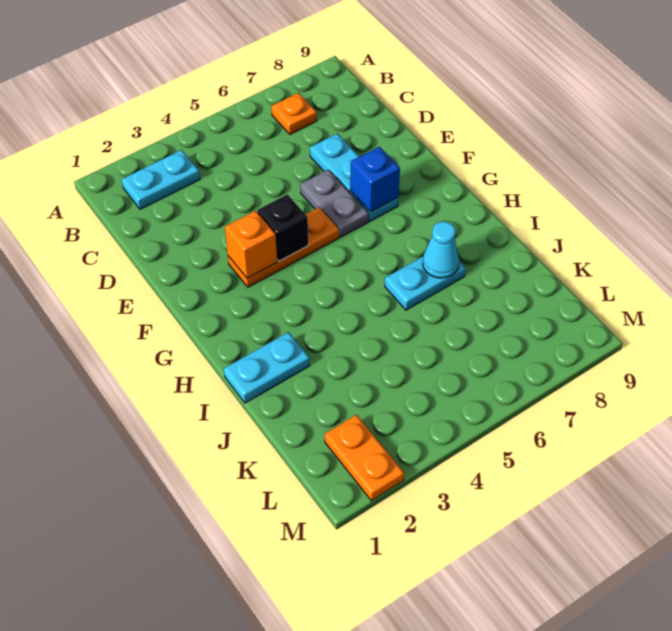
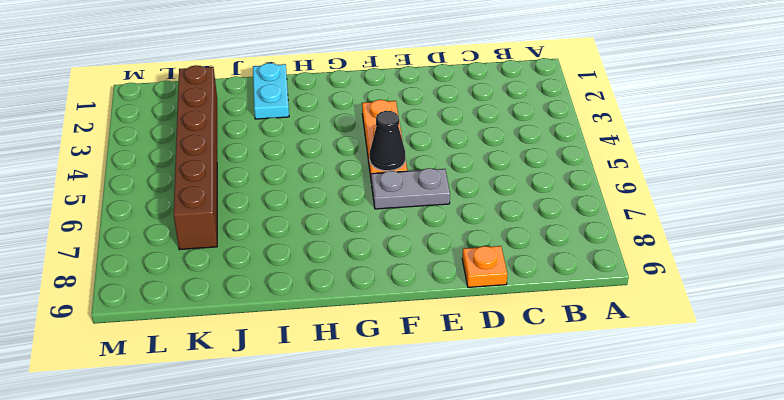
orange 1x1 plate [462,246,507,287] -> orange 1x1 plate moved to [271,93,317,134]
black 1x1 cone [370,111,405,171] -> none
brown 1x6 brick [174,65,217,250] -> none
none -> cyan 1x2 plate [122,150,200,209]
none -> cyan 1x3 plate [310,134,398,221]
none -> cyan 1x2 plate [385,257,466,310]

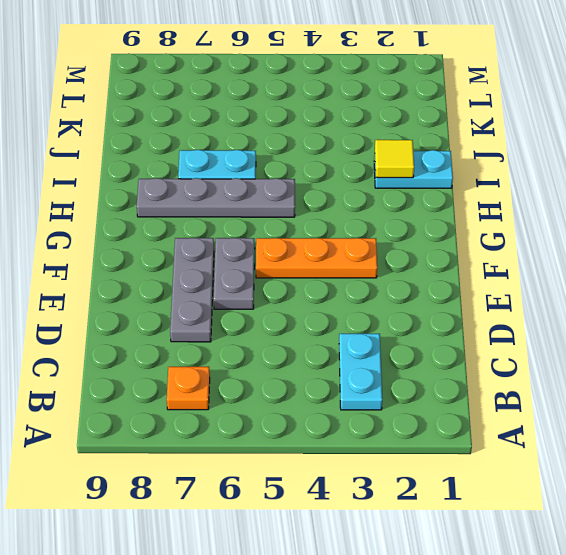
cyan 1x2 plate [339,334,382,410] -> cyan 1x2 plate turned to [122,150,200,209]
grey 1x3 plate [170,238,214,342] -> cyan 1x3 plate [310,134,398,221]
grey 1x4 plate [137,178,295,217] -> none
yellow 1x1 tile [375,140,414,178] -> none
none -> orange 1x2 plate [325,415,404,501]
none -> orange 1x1 brick [225,211,277,278]
none -> black 1x1 brick [257,194,308,261]

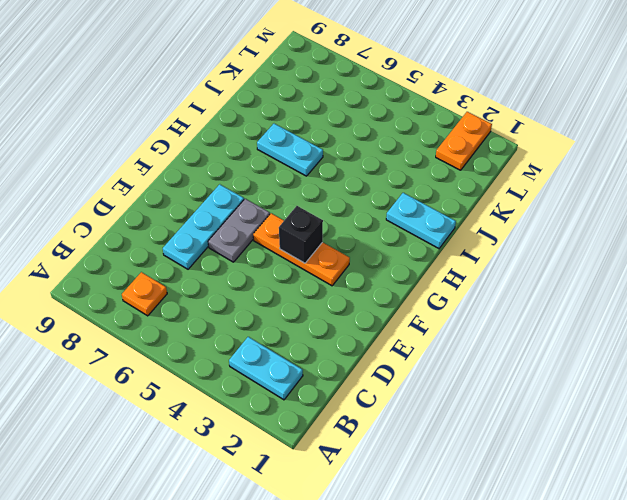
none -> orange 1x1 brick [225,211,277,278]
none -> blue 1x1 brick [350,147,400,212]
none -> cyan 1x1 cone [423,221,459,278]

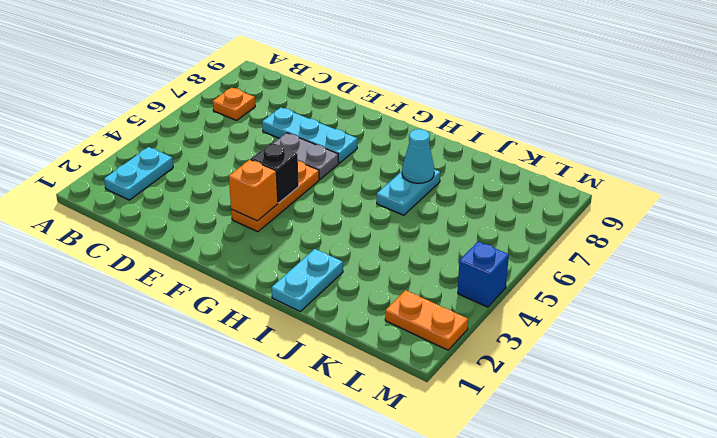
blue 1x1 brick [458,241,509,307] -> blue 1x1 brick moved to [350,147,400,212]

